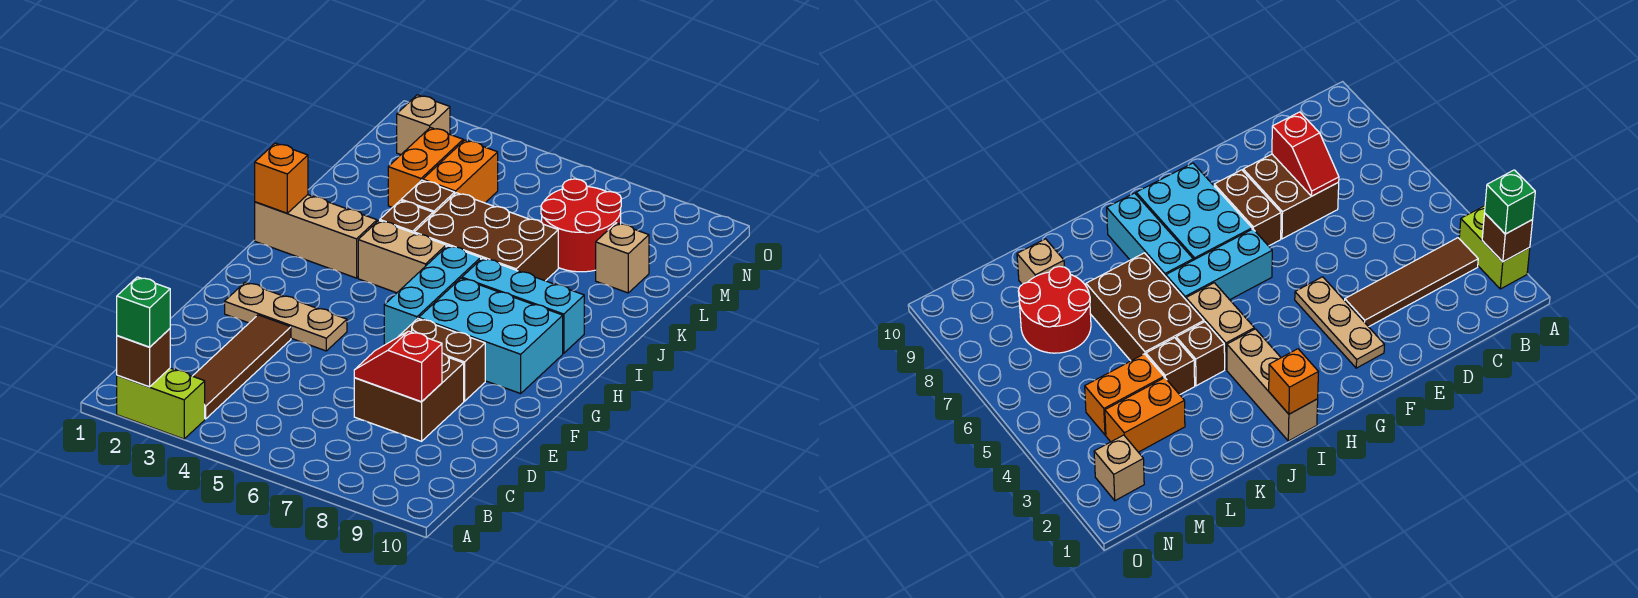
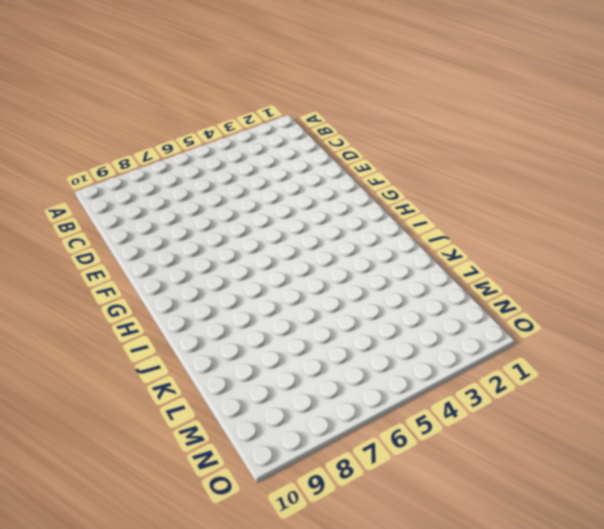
none -> lime 1x2 brick [117,368,205,439]
none -> brown 1x4 tile [193,315,291,419]
none -> brown 2x2 brick [354,353,464,441]

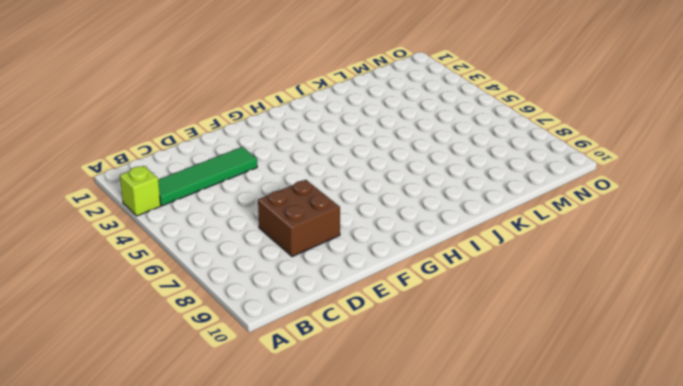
lime 1x1 brick [120,166,161,216] -> lime 1x2 brick [117,368,205,439]
green 1x4 tile [158,147,257,206] -> brown 1x4 tile [193,315,291,419]
none -> tan 1x3 plate [225,282,347,351]
none -> brown 1x2 brick [398,319,485,401]
none -> cyan 1x3 brick [384,246,481,345]

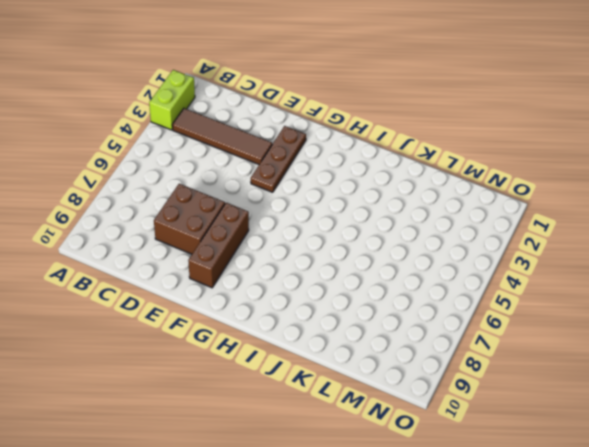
brown 1x3 plate [251,126,306,192] -> tan 1x3 plate [225,282,347,351]
brown 1x3 brick [188,203,249,288] -> brown 1x2 brick [398,319,485,401]
none -> cyan 1x3 brick [384,246,481,345]
none -> cyan 2x3 brick [419,278,563,394]
none -> tan 1x3 brick [255,195,377,278]

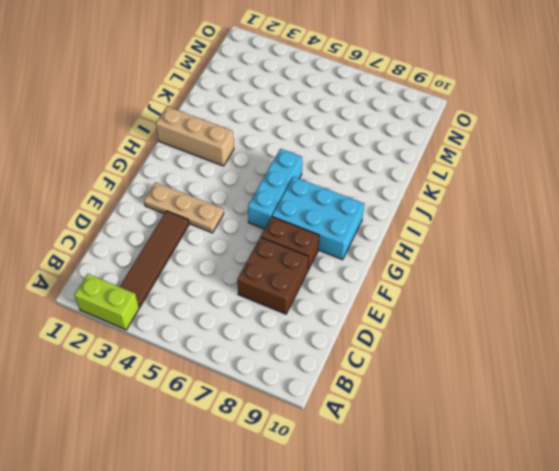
none -> tan 1x2 brick [358,221,446,293]
none -> cyan 1x3 brick [462,258,584,353]
none -> brown 1x1 brick [380,200,433,233]

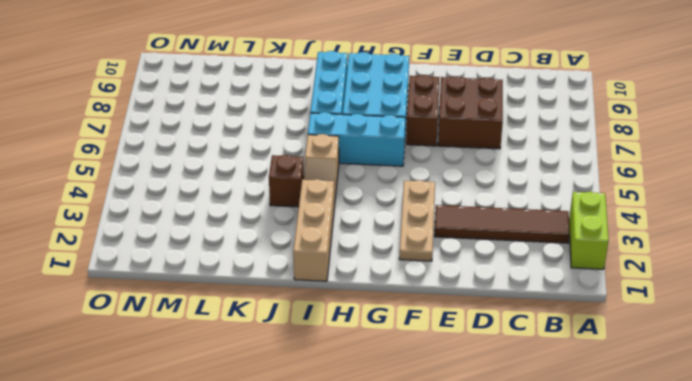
tan 1x2 slope [304,134,339,208] -> tan 1x2 brick [358,221,446,293]
none -> brown 2x3 brick [414,193,558,281]
none -> brown 1x1 brick [401,180,455,214]
none -> orange 1x2 brick [388,127,463,207]

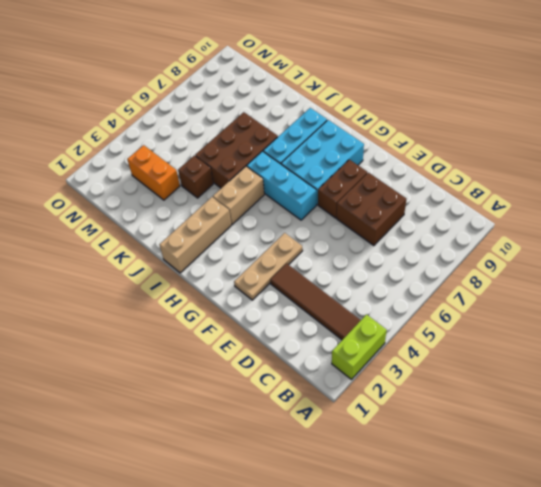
none -> brown 1x1 brick [380,200,433,233]
none -> orange 1x2 brick [423,140,498,203]
none -> red 2x2 round brick [541,179,621,272]

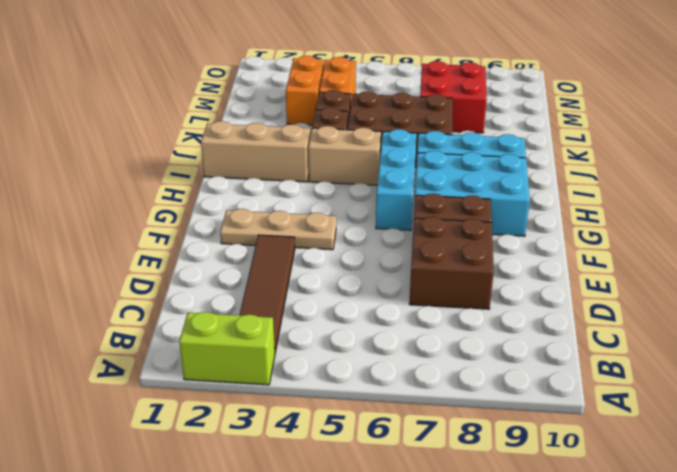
red 2x2 brick [420,61,487,133] -> red 2x2 round brick [541,179,621,272]
none -> tan 1x1 brick [596,223,649,293]
none -> tan 1x1 brick [397,95,450,155]
none -> brown 1x1 brick [117,329,170,387]

